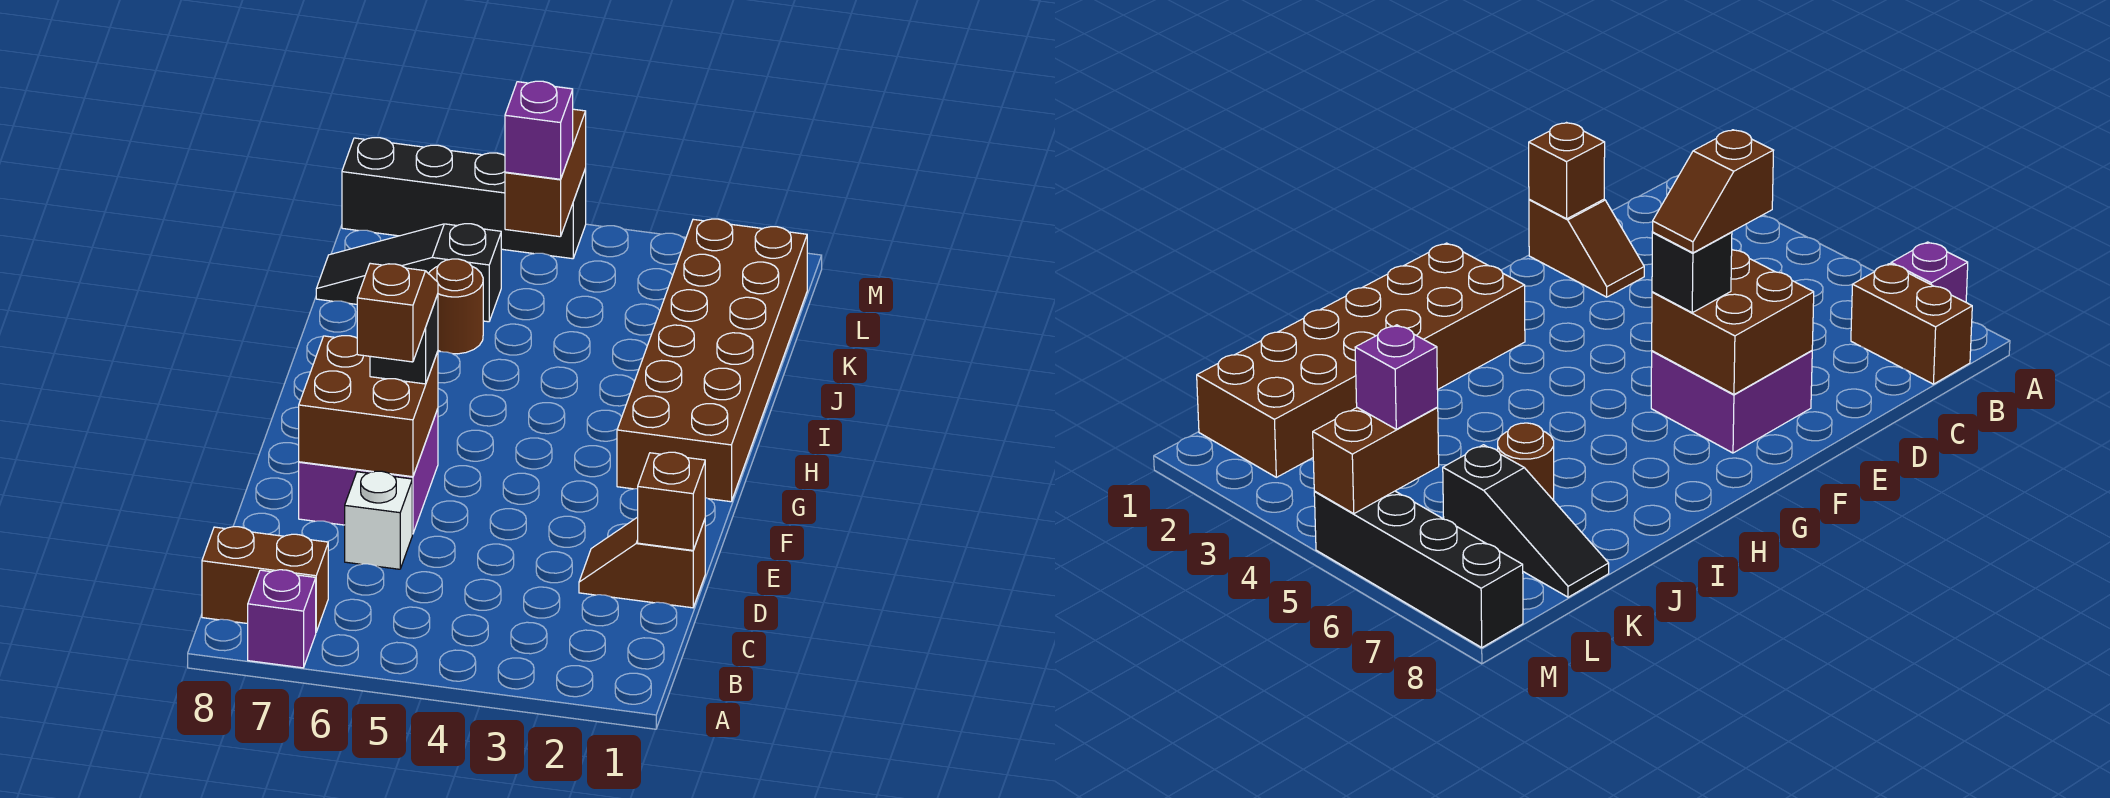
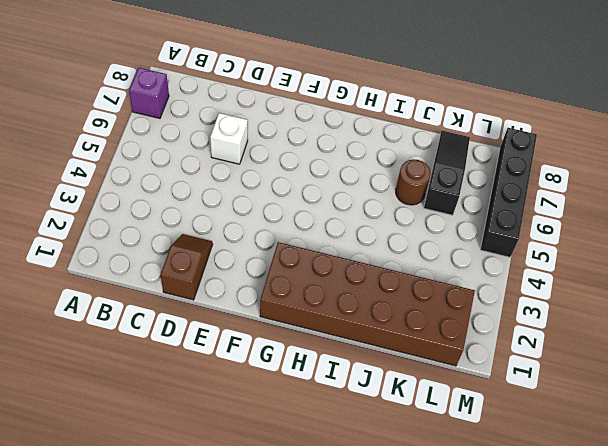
none -> brown 1x2 brick [202,527,328,632]
none -> purple 2x2 brick [299,409,438,534]
none -> brown 1x1 brick [638,452,705,550]

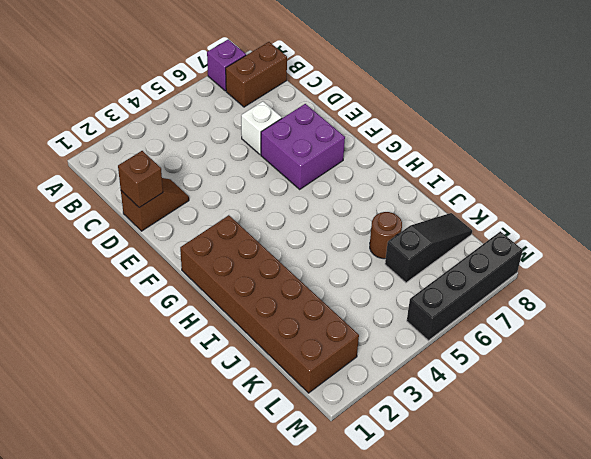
none -> brown 2x2 brick [299,336,438,477]
none -> brown 1x2 brick [505,109,586,237]
none -> black 1x1 brick [370,294,438,384]

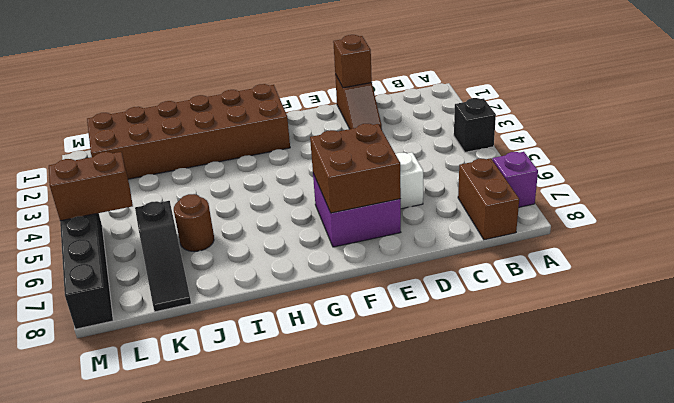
black 1x1 brick [454,98,496,152] -> black 1x1 brick moved to [370,294,438,384]
none -> purple 1x1 brick [505,81,573,179]
none -> brown 1x2 slope [357,263,438,362]

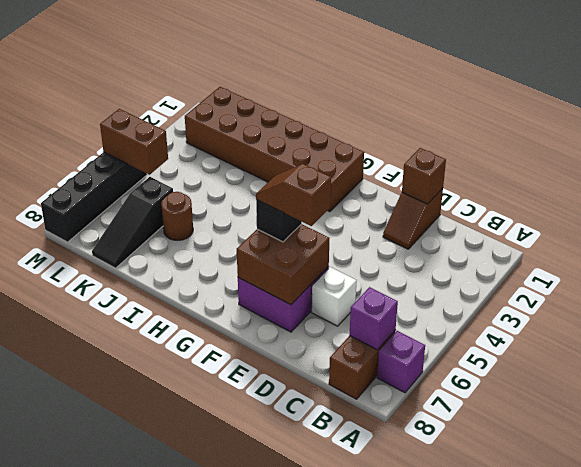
purple 1x1 brick [350,287,398,350] -> purple 1x1 brick moved to [505,81,573,179]

